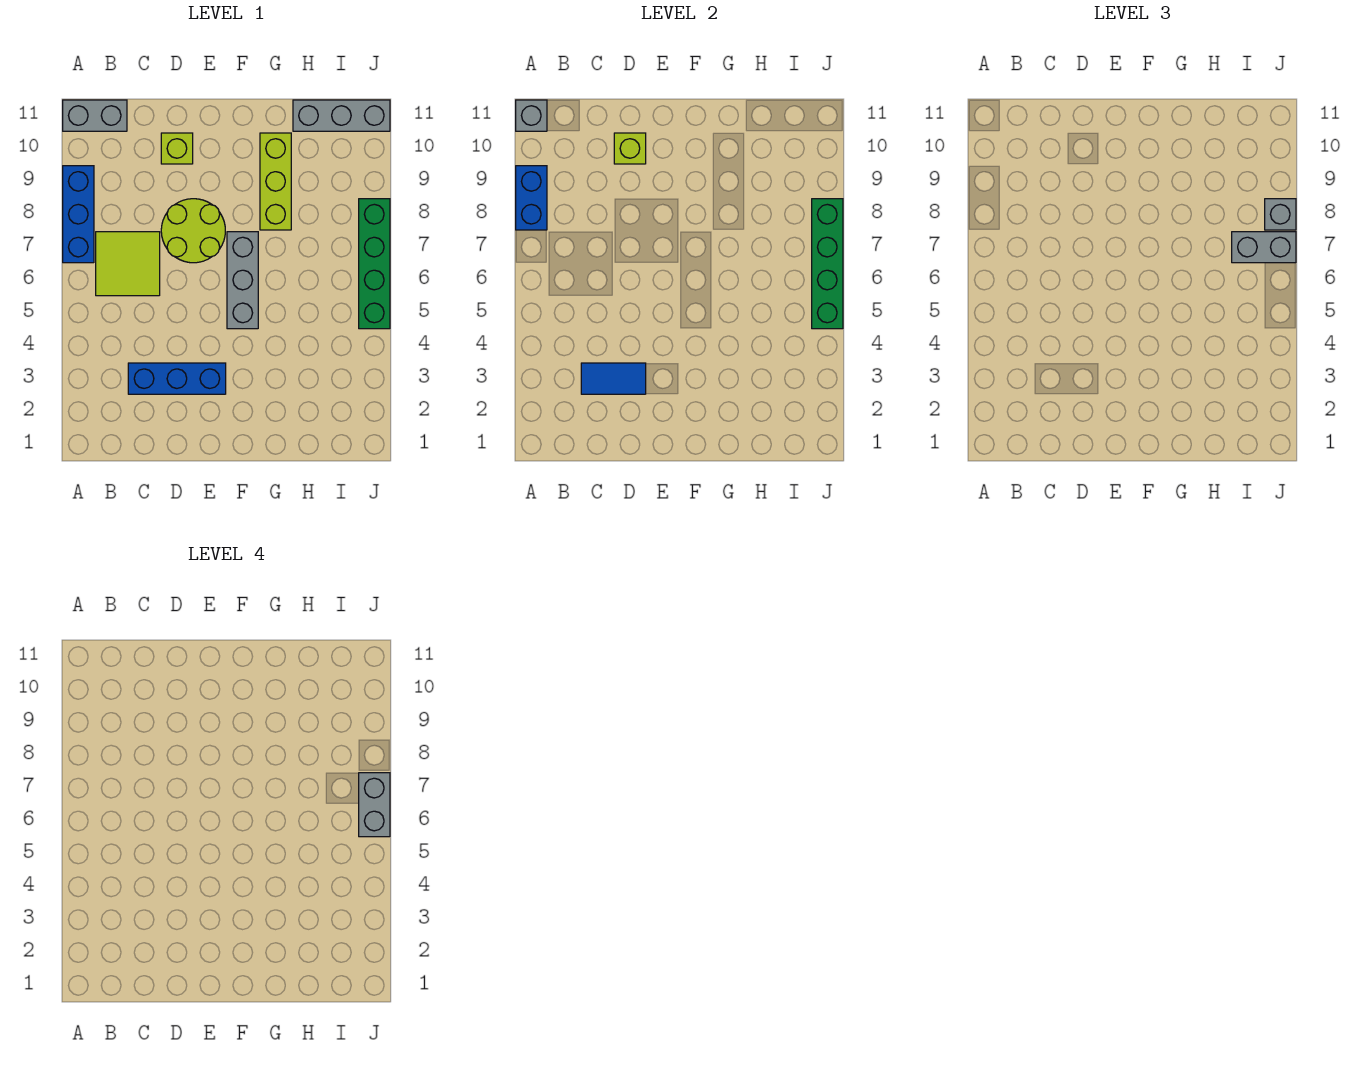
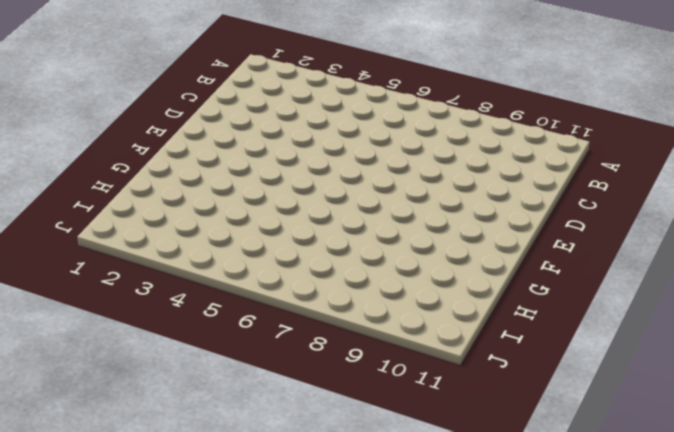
none -> blue 1x3 brick [63,166,94,263]
none -> grey 1x2 brick [63,100,127,131]
none -> lime 2x2 tile [96,232,160,296]

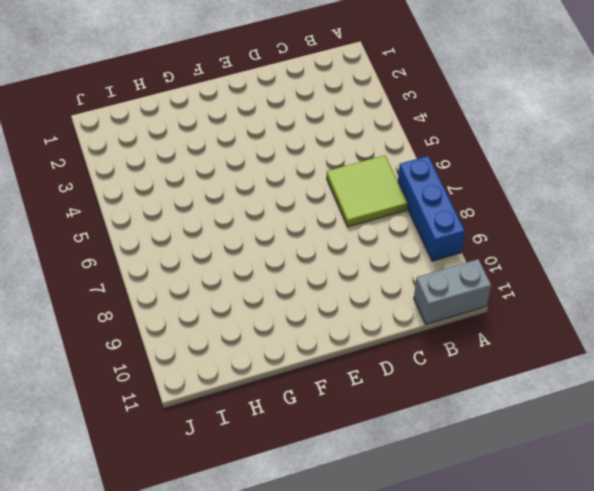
none -> blue 1x3 brick [128,363,226,394]
none -> lime 2x2 round brick [161,199,225,263]
none -> lime 1x1 brick [161,133,193,164]

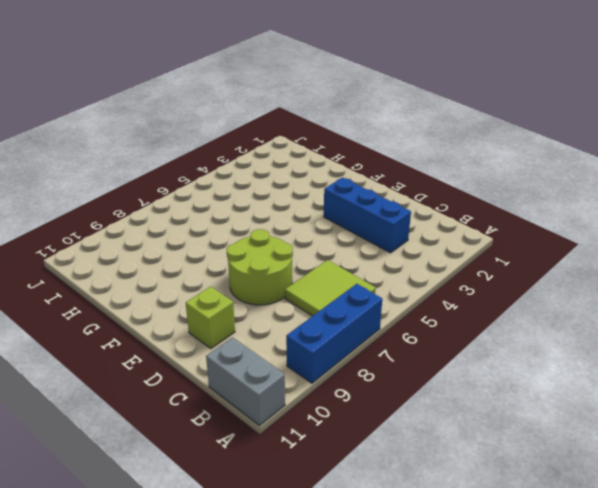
none -> grey 1x3 brick [227,232,258,329]
none -> lime 1x3 brick [260,133,291,230]
none -> grey 1x3 brick [293,100,390,131]

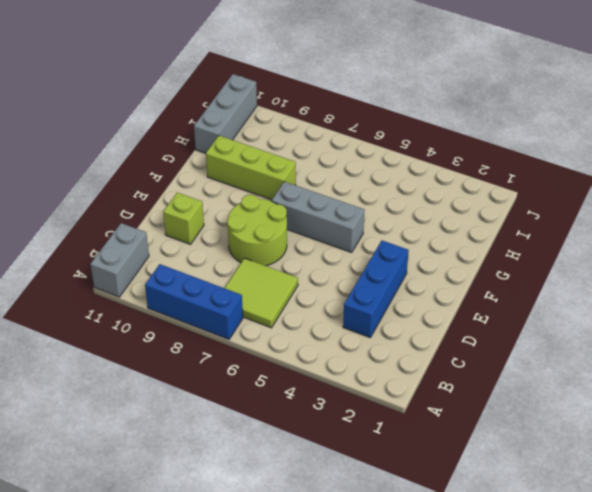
none -> green 1x4 brick [359,199,390,329]
none -> blue 1x2 brick [516,166,547,230]
none -> grey 1x1 brick [516,100,547,131]

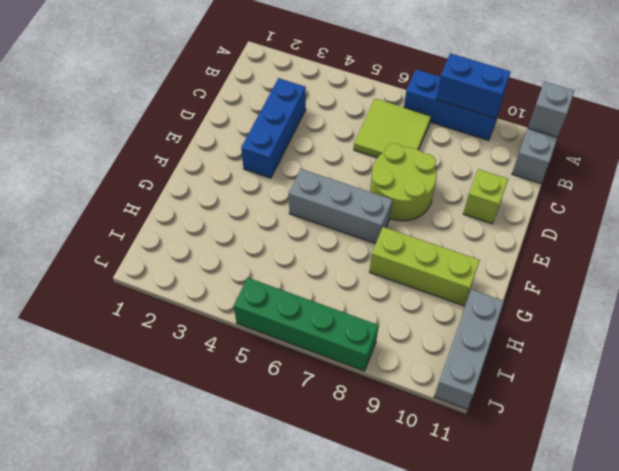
none -> blue 1x2 tile [581,363,646,394]
none -> lime 1x1 brick [614,133,646,164]
none -> green 1x4 brick [812,199,843,329]

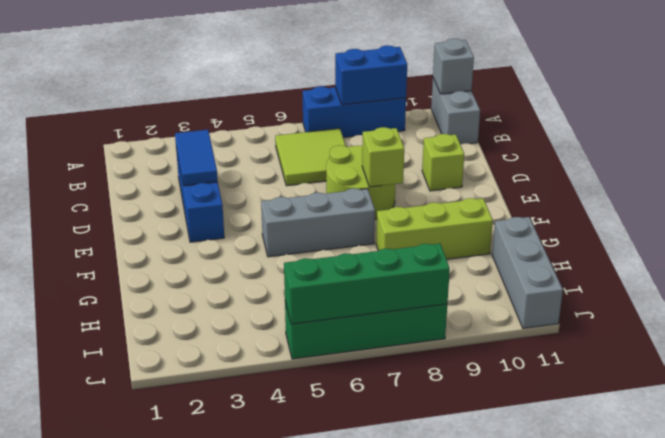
lime 1x1 brick [362,127,404,187] -> lime 1x1 brick moved to [614,133,646,164]
none -> grey 1x2 brick [1232,232,1296,263]
none -> grey 1x1 brick [1265,199,1296,230]
none -> grey 1x2 brick [359,773,390,837]

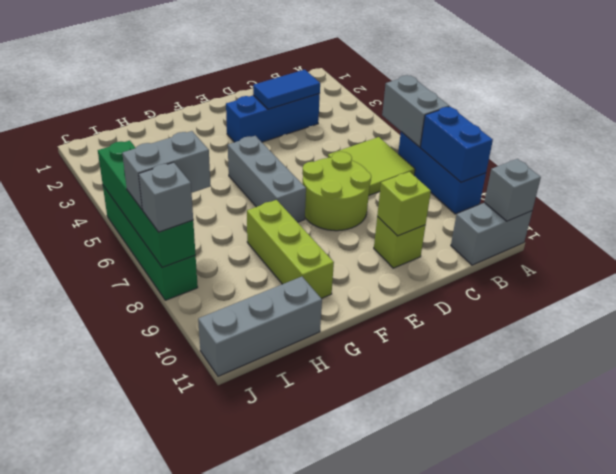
grey 1x2 brick [382,75,449,147] -> grey 1x2 brick moved to [359,773,390,837]

